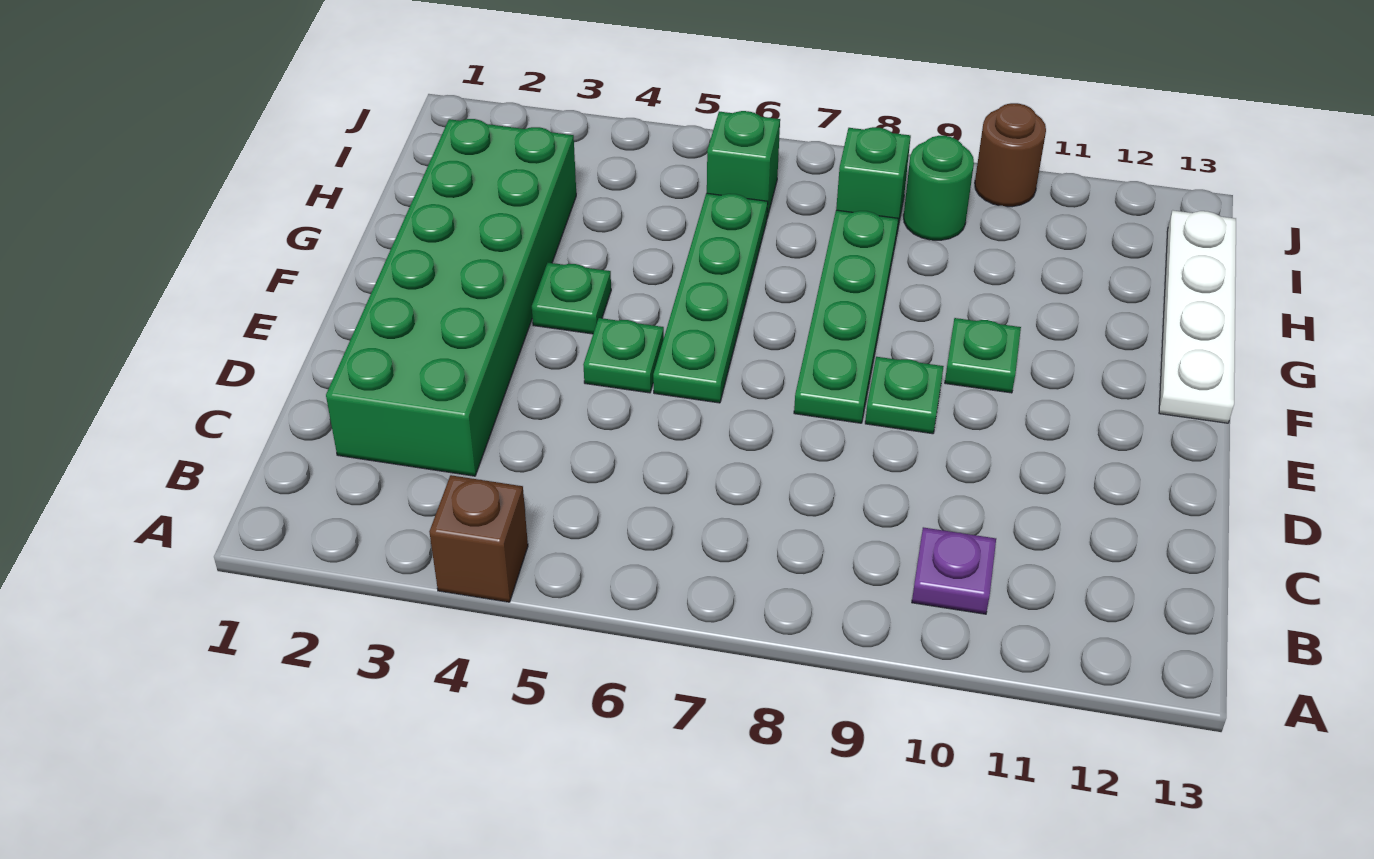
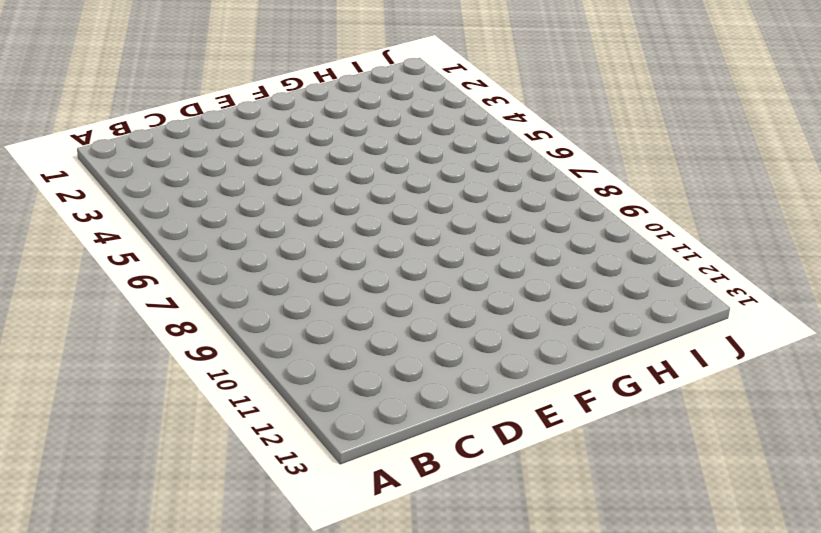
none -> brown 1x1 brick [429,475,528,602]
none -> purple 1x1 plate [912,527,996,614]
none -> green 2x6 brick [326,119,576,476]

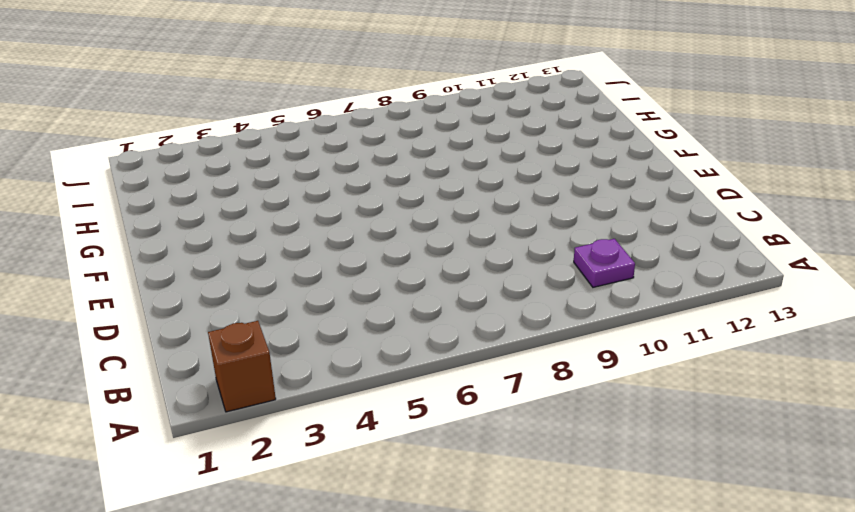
brown 1x1 brick [208,321,276,412] -> brown 1x1 brick moved to [429,475,528,602]
none -> green 2x6 brick [326,119,576,476]
none -> green 1x1 plate [583,318,664,393]
none -> green 1x4 plate [653,193,768,403]

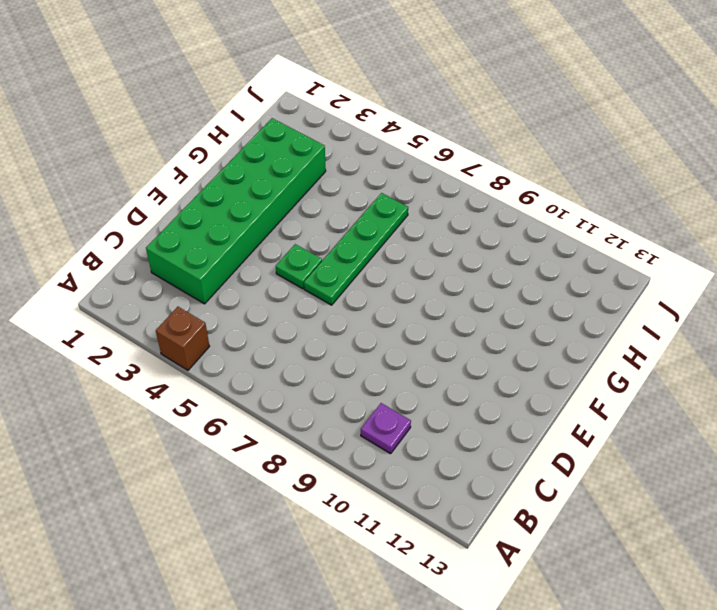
none -> green 1x4 plate [794,210,898,423]
none -> green 1x1 plate [865,357,944,434]
none -> green 1x1 plate [532,263,611,334]

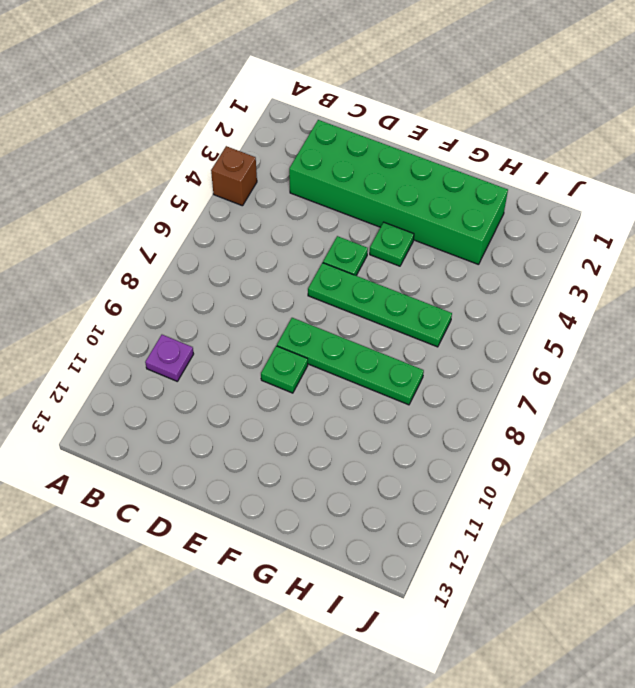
none -> green 1x1 plate [945,318,1021,393]
none -> white 1x4 plate [1159,210,1236,423]
none -> green 1x1 brick [707,111,780,218]

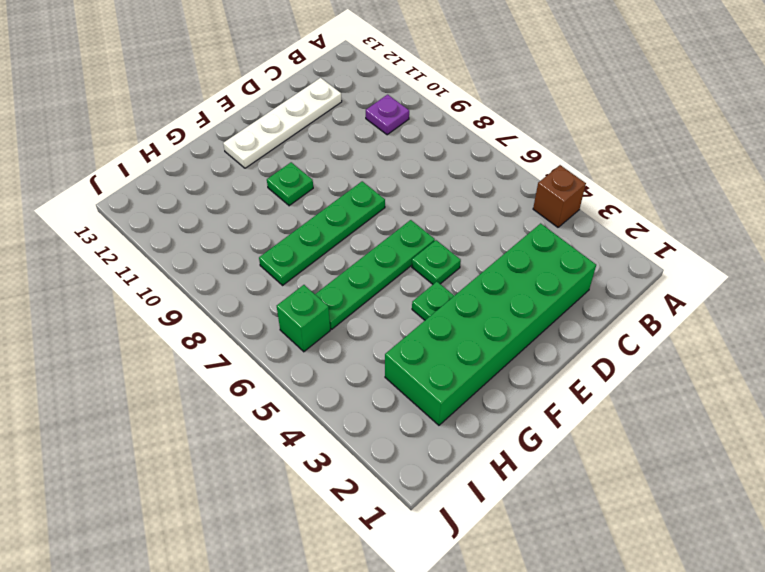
white 1x4 plate [223,78,342,168] -> white 1x4 plate moved to [1159,210,1236,423]
none -> green 1x1 plate [865,357,944,434]
none -> green 1x1 brick [836,127,911,231]
none -> green 1x1 round brick [904,136,974,240]

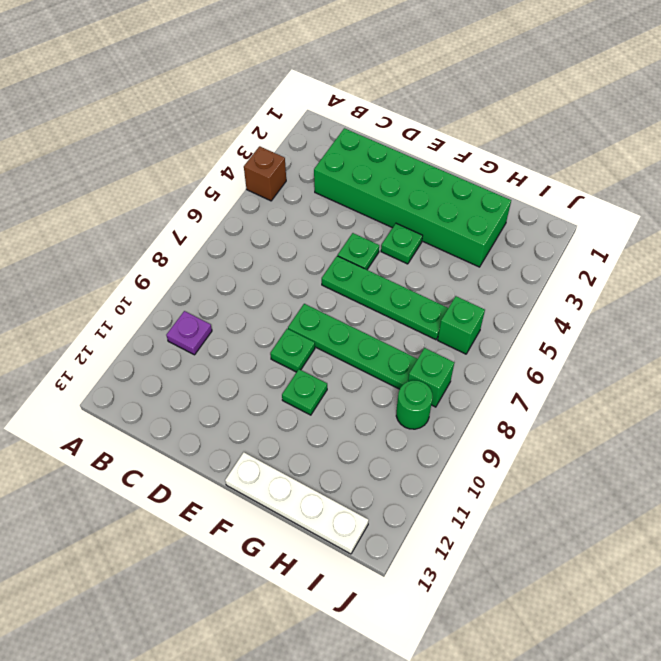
none -> brown 1x1 round brick [975,103,1046,207]

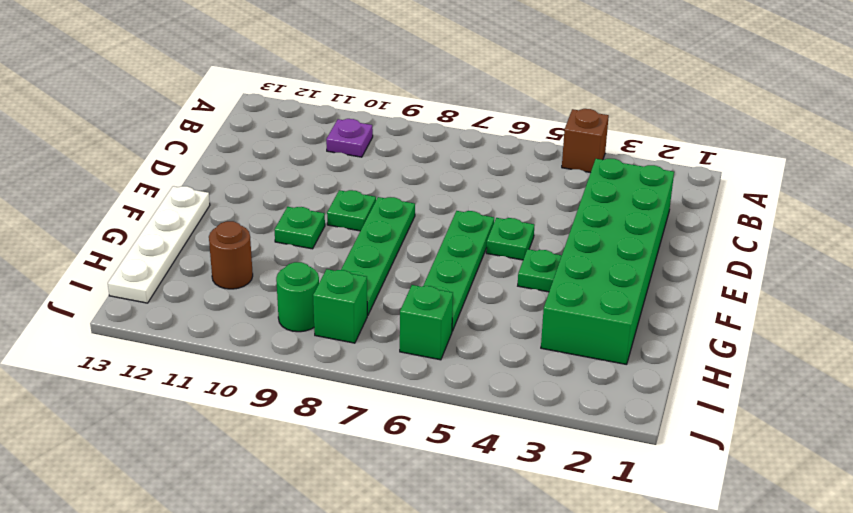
brown 1x1 round brick [209,221,253,289] -> brown 1x1 round brick moved to [975,103,1046,207]

